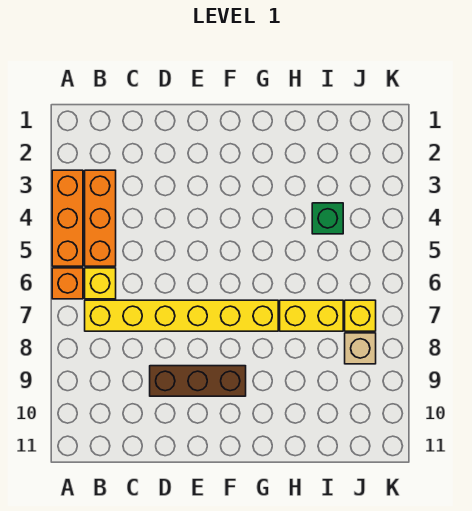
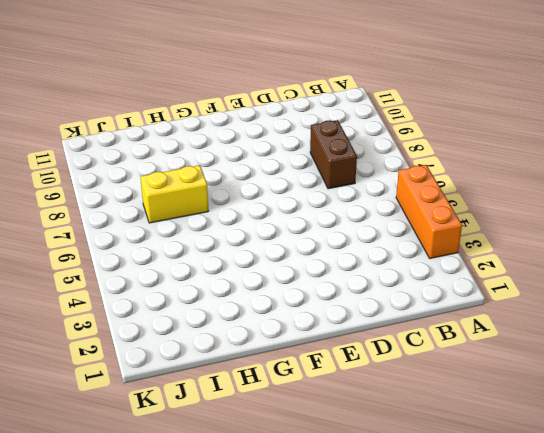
brown 1x2 brick [310,120,357,189] -> yellow 1x6 brick [85,300,278,331]
none -> orange 1x1 brick [52,268,83,299]
none -> orange 1x3 brick [85,170,116,266]

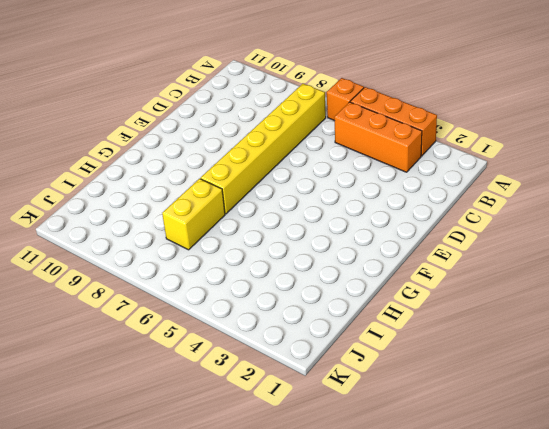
none -> yellow 1x1 brick [85,268,116,299]
none -> brown 1x3 brick [150,366,246,396]

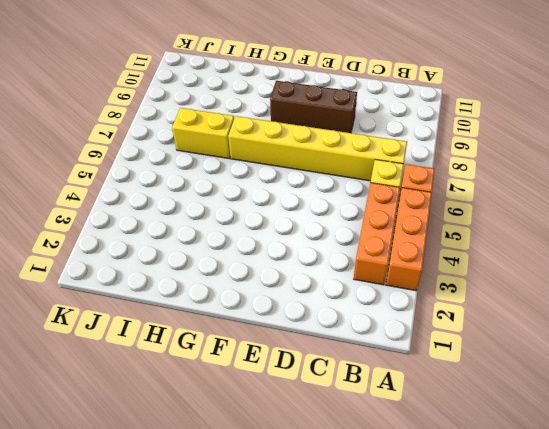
none -> green 1x1 brick [312,203,343,234]
none -> yellow 1x1 brick [345,300,376,331]

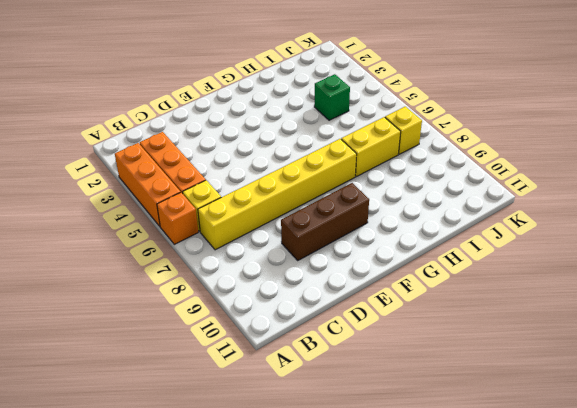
none -> tan 1x1 brick [345,333,376,364]

